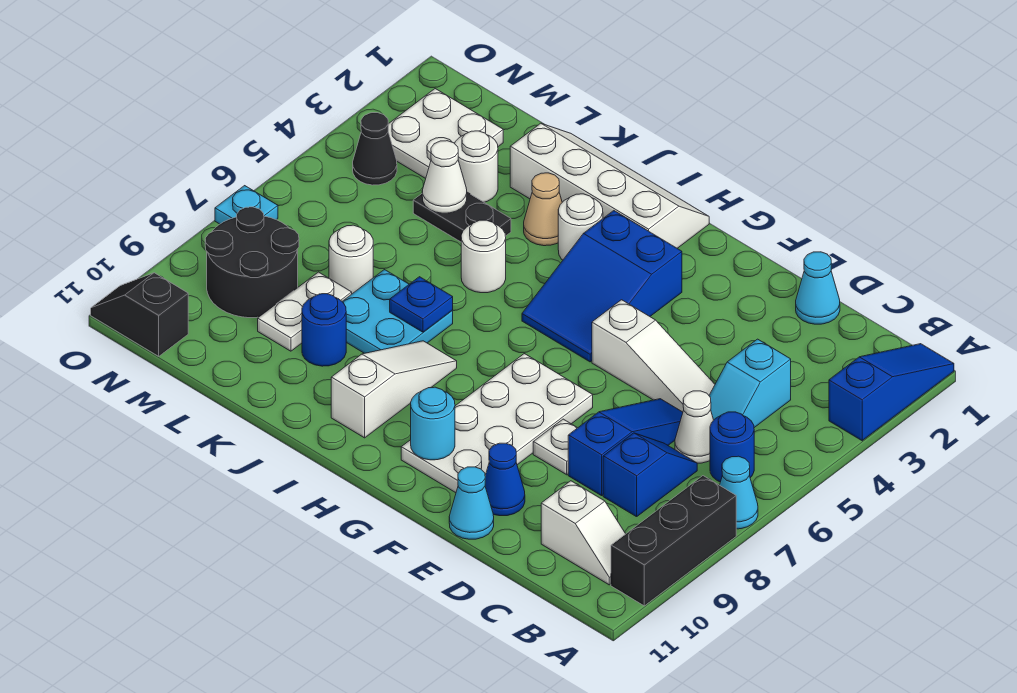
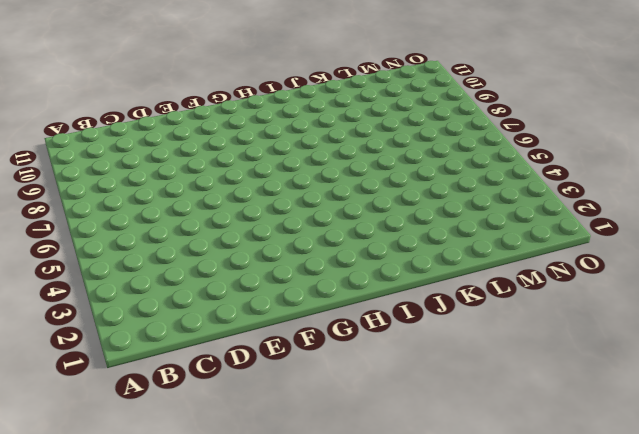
none -> blue 1x3 slope [829,344,954,441]
none -> cyan 1x1 cone [720,456,758,529]
none -> black 1x3 brick [611,476,736,606]
none -> blue 1x1 round brick [710,412,754,482]

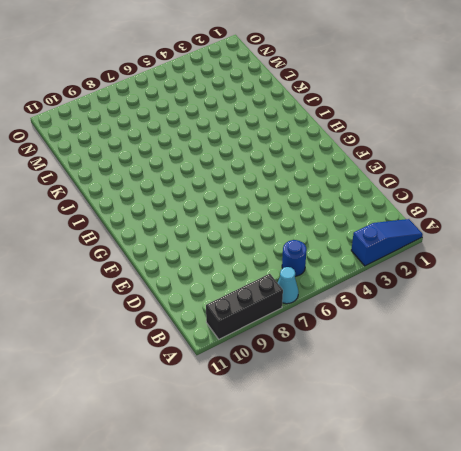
none -> white 1x2 slope [541,481,625,585]
none -> cyan 1x2 slope [709,339,791,428]
none -> white 1x1 cone [675,391,713,463]
none -> blue 1x2 slope [603,433,697,517]

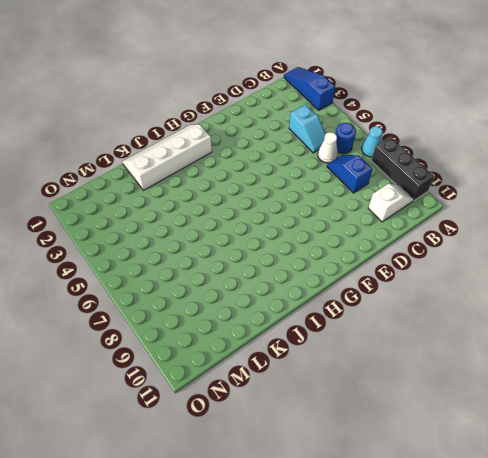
none -> cyan 1x1 cone [796,252,840,324]
none -> white 1x3 slope [592,300,715,412]
none -> blue 1x3 slope [568,399,683,496]
none -> white 1x1 plate [533,419,577,475]

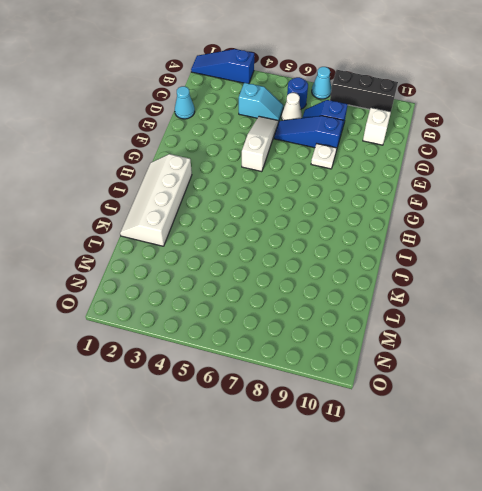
none -> blue 1x1 cone [485,443,525,516]
none -> cyan 1x1 cone [449,467,494,539]
none -> white 2x4 plate [401,354,593,493]
none -> blue 2x3 slope [522,211,682,362]

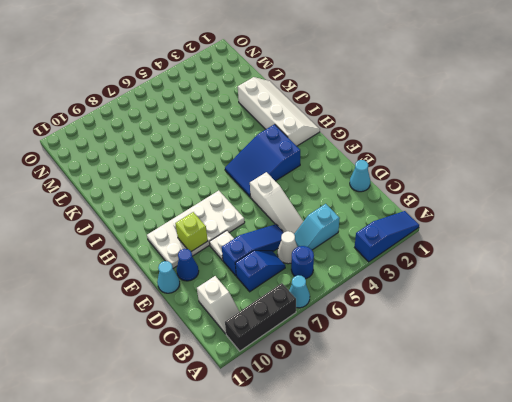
lime 1x1 brick [175,212,208,252] -> none
none -> white 1x1 round brick [558,194,603,260]
none -> white 1x3 slope [331,341,457,438]
none -> tan 1x1 cone [524,173,562,246]
none -> white 1x1 round brick [461,220,506,293]

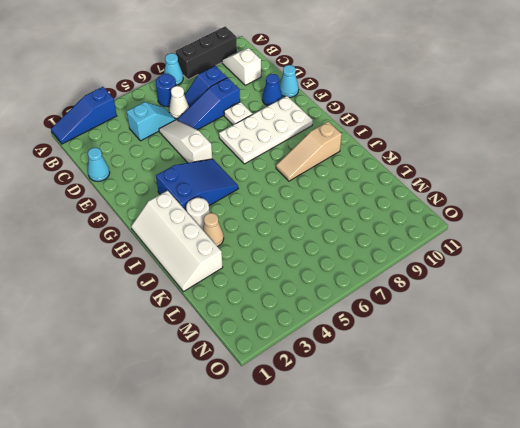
tan 1x3 slope [276,122,342,181] -> white 1x3 slope [331,341,457,438]
none -> white 1x1 round brick [461,220,506,293]
none -> cyan 2x2 plate [342,270,453,353]
none -> black 1x2 plate [413,192,511,242]
none -> blue 1x1 round brick [302,294,346,366]

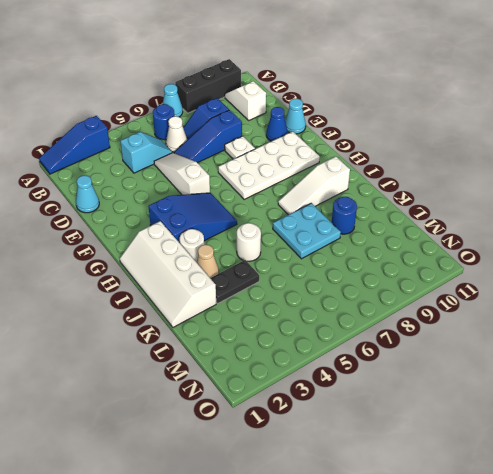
black 1x2 plate [210,260,259,304] -> black 1x2 plate turned to [413,192,511,242]
none -> white 1x1 round brick [455,131,498,202]
none -> white 1x1 round brick [329,225,373,294]
none -> white 1x2 plate [258,272,352,351]
none -> white 2x2 plate [388,89,503,179]

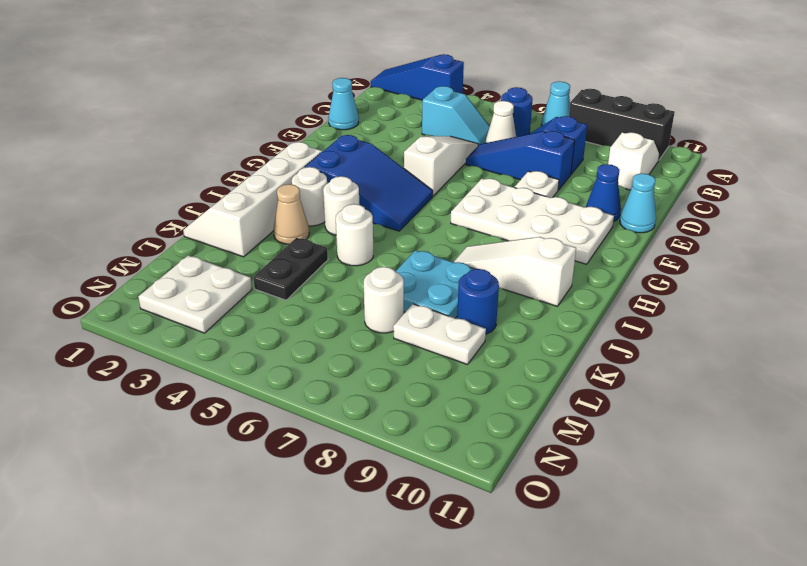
white 1x1 round brick [323,176,359,235] -> white 1x1 round brick moved to [455,131,498,202]
none -> black 2x2 round brick [205,207,299,318]
none -> black 1x1 cone [353,113,397,185]
none -> black 1x2 slope [91,273,188,356]
none -> cyan 1x1 plate [215,186,278,224]

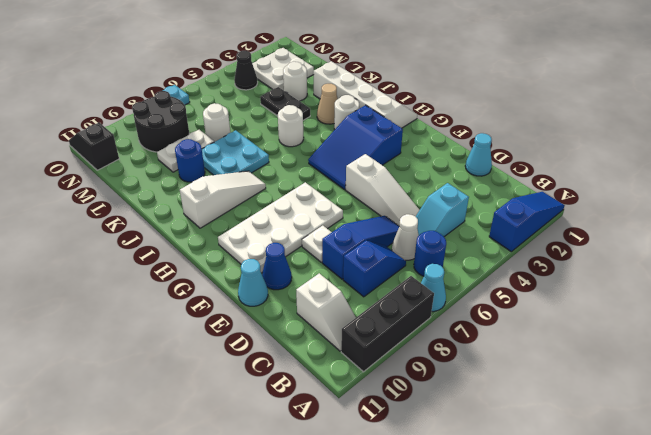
none -> cyan 1x1 round brick [411,387,455,460]
none -> blue 1x1 plate [390,277,453,332]
none -> white 1x1 cone [422,141,467,213]

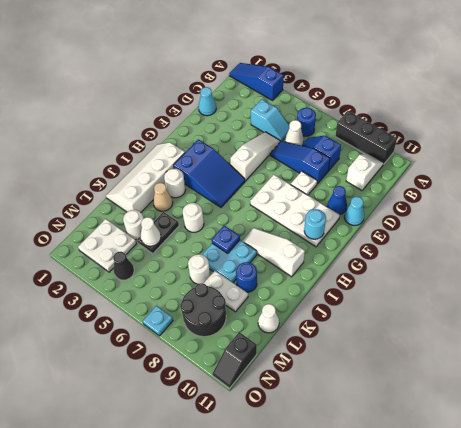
white 1x1 cone [258,304,279,333] -> none
none -> cyan 1x1 cone [720,456,758,529]

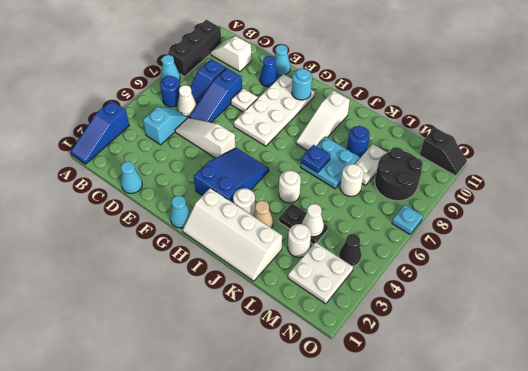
cyan 1x1 cone [170,196,191,228] -> none

